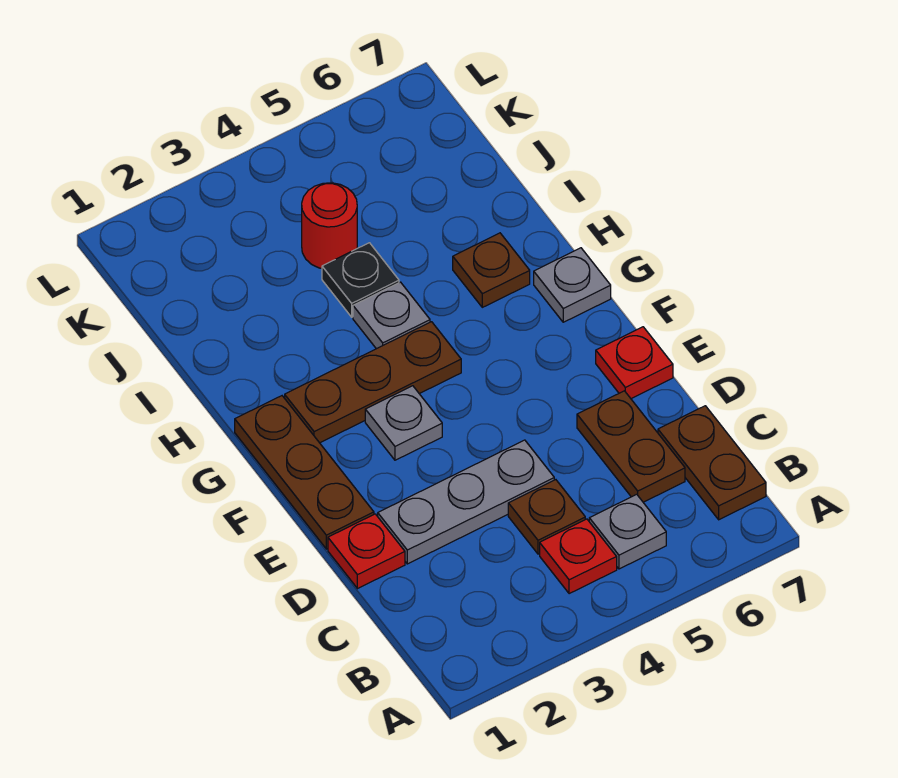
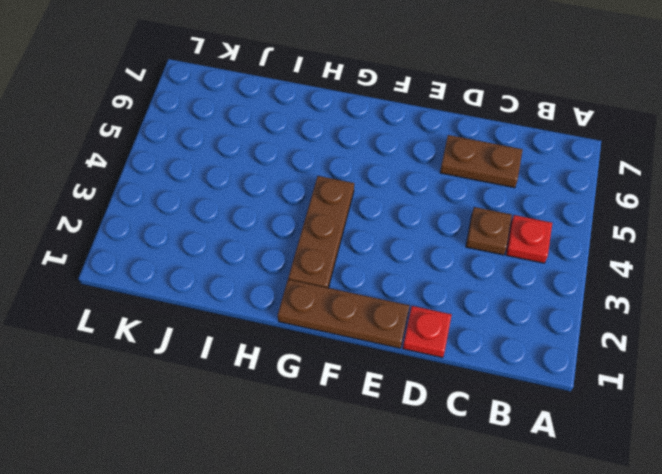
none -> grey 1x1 plate [589,494,666,569]
none -> brown 1x2 plate [658,406,766,520]
none -> grey 1x3 plate [378,440,554,564]

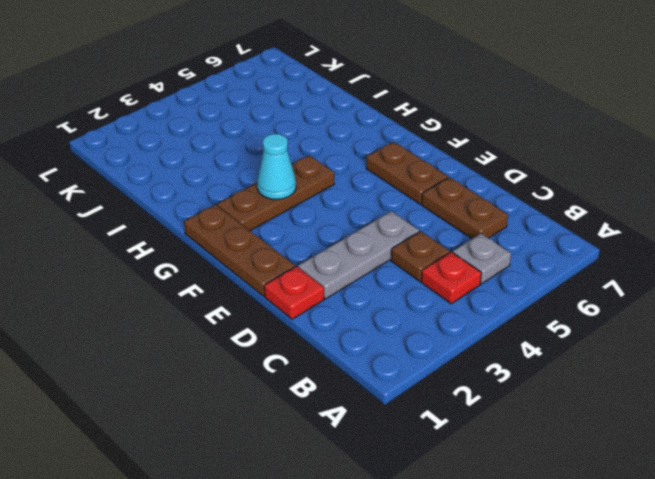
brown 1x2 plate [366,142,448,204] -> brown 1x2 plate moved to [658,406,766,520]
cyan 1x1 cone [257,134,296,199] -> none
none -> red 1x1 plate [596,327,673,399]
none -> grey 1x1 plate [365,386,442,460]
none -> grey 1x1 plate [534,248,611,322]

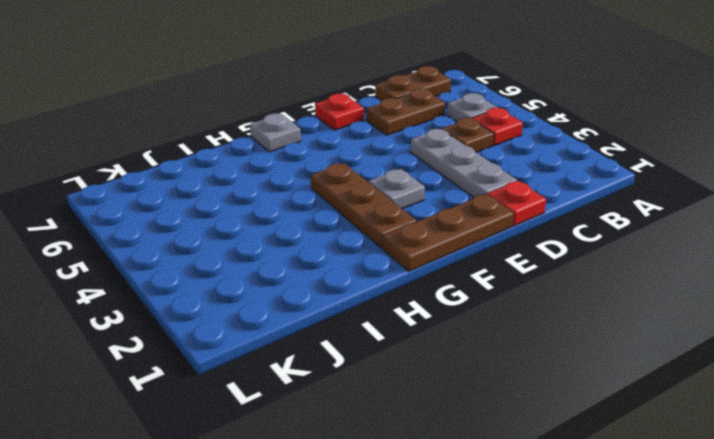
none -> grey 1x1 plate [353,282,430,349]
none -> brown 1x1 plate [453,233,530,307]
none -> black 1x1 plate [322,243,399,317]

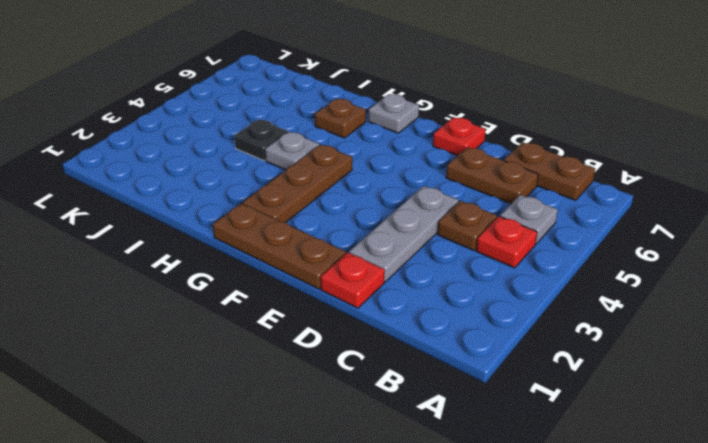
none -> grey 1x1 plate [365,386,442,460]
none -> red 1x1 round brick [302,183,357,268]

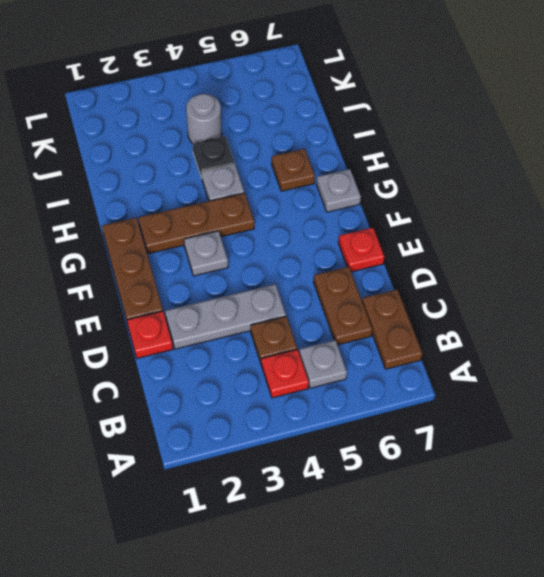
grey 1x1 round brick [186,94,222,143] -> red 1x1 round brick [302,183,357,268]

